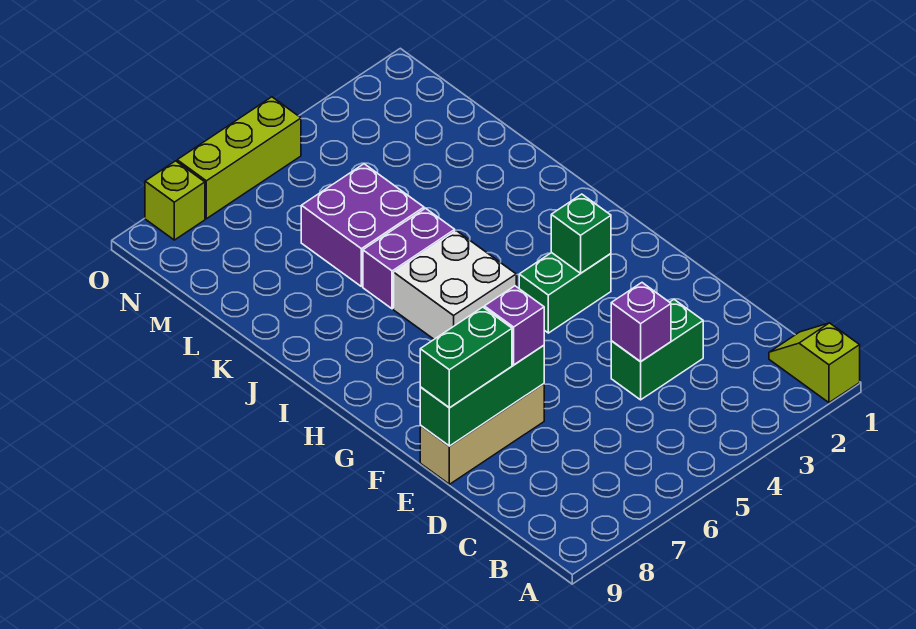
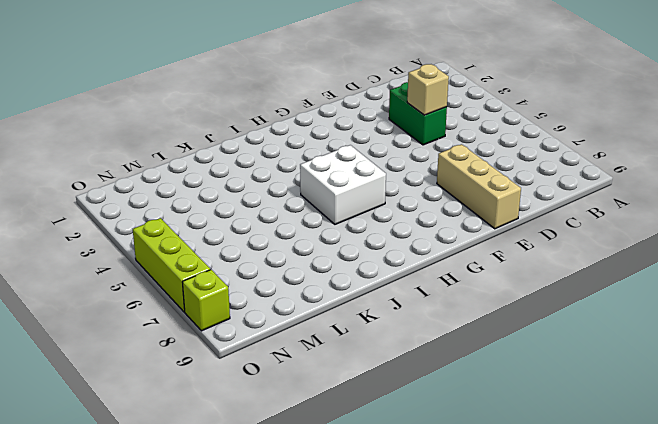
tan 1x1 brick [407,64,449,115] -> purple 1x1 brick [611,283,671,362]
none -> lime 1x2 slope [769,323,860,403]
none -> green 1x2 brick [519,253,611,333]
none -> purple 1x2 brick [363,208,455,309]

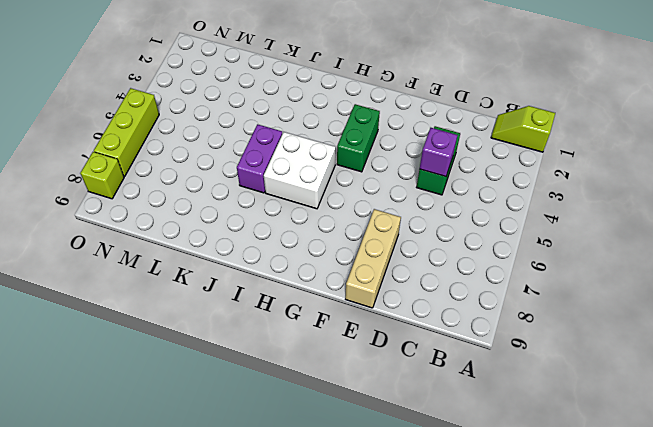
none -> purple 2x2 brick [301,164,424,286]
none -> green 1x3 brick [420,345,544,446]
none -> green 1x1 brick [551,194,611,273]

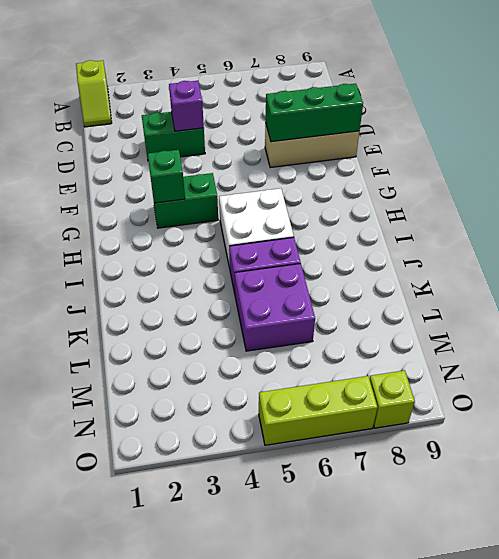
none -> purple 1x1 brick [484,286,544,365]
none -> green 1x2 brick [420,307,512,408]

